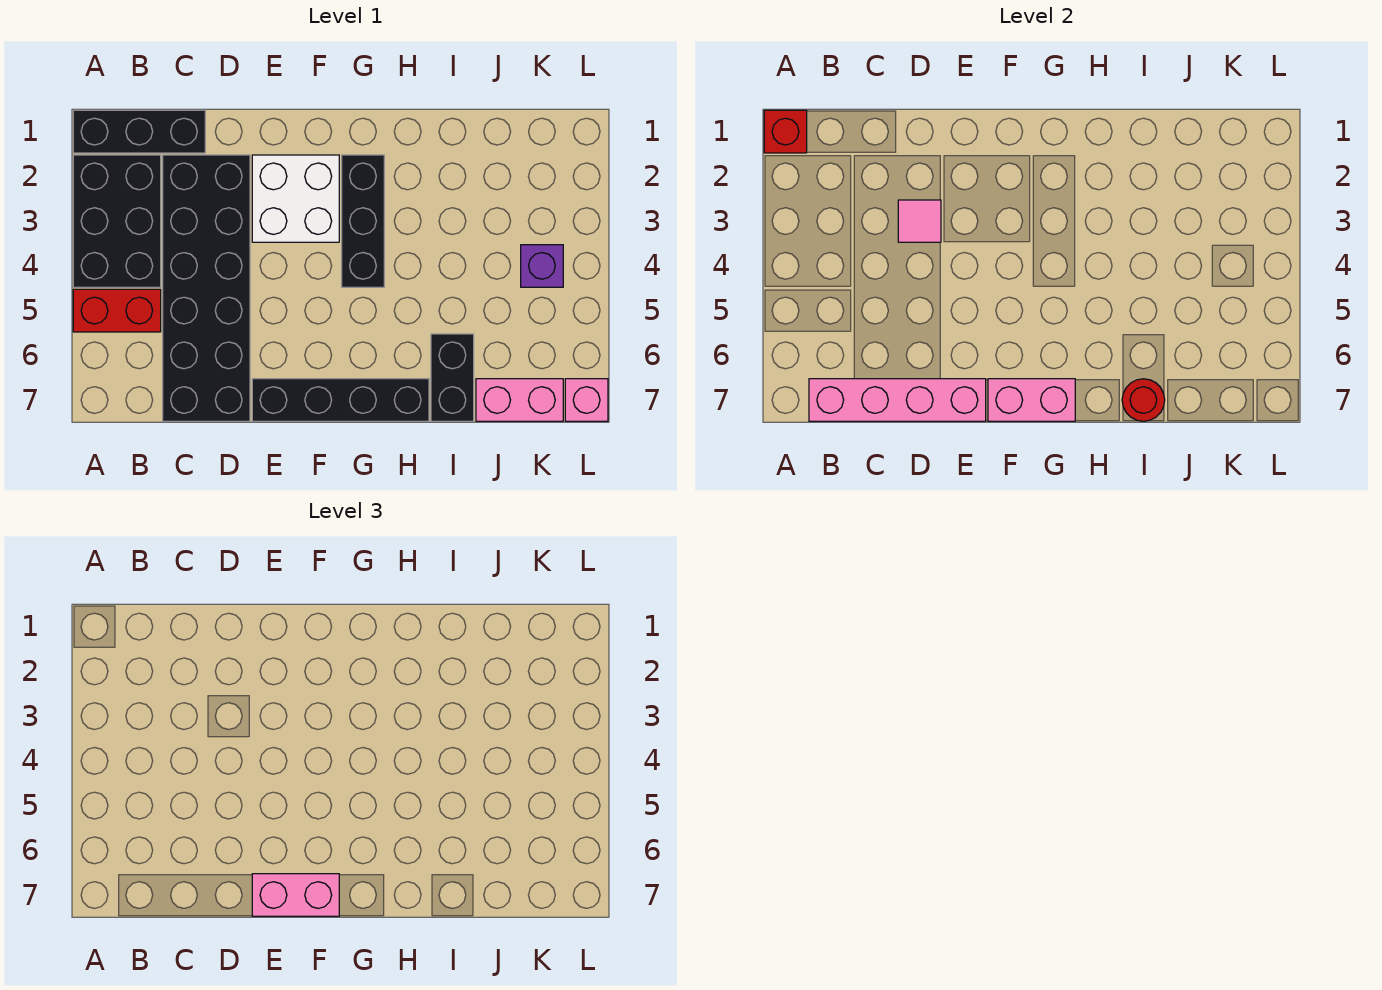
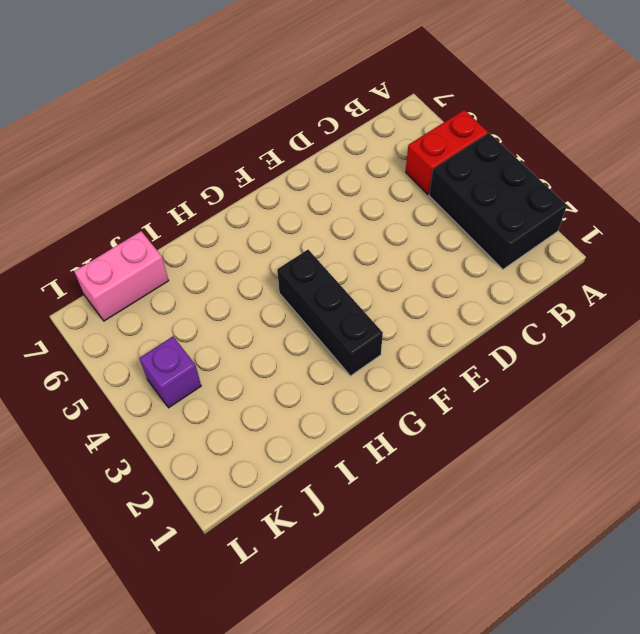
none -> black 1x3 brick [73,110,205,153]
none -> black 2x6 brick [163,155,250,421]
none -> white 2x2 brick [252,155,339,242]

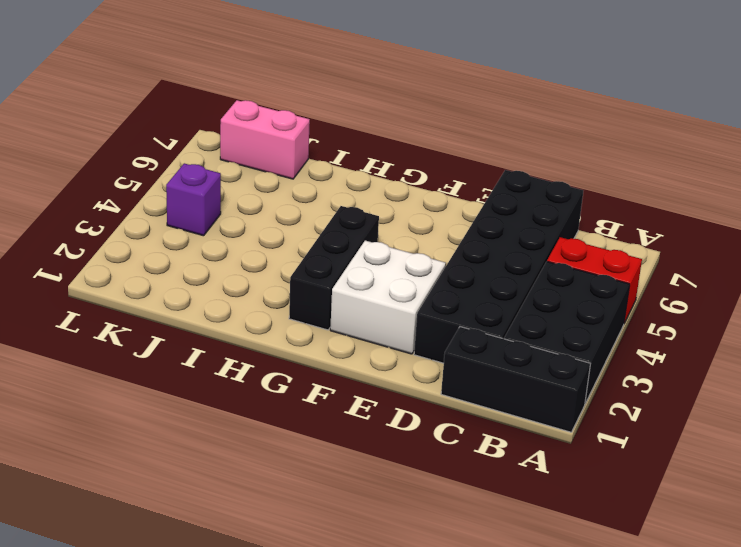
none -> black 1x4 brick [252,379,429,421]
none -> black 1x2 brick [431,334,474,421]
none -> pink 1x1 brick [565,379,608,421]

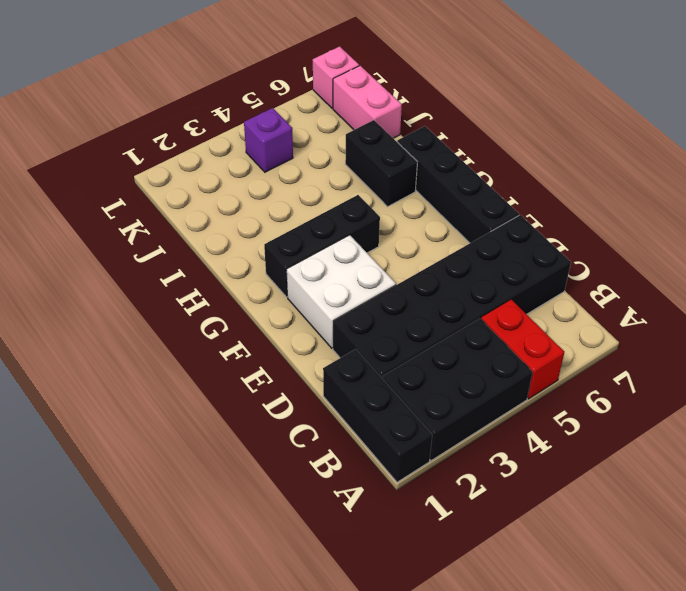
black 1x2 brick [345,120,417,207] -> black 1x2 brick turned to [431,334,474,421]
none -> red 1x1 brick [764,110,807,153]
none -> pink 1x4 brick [809,379,986,421]
none -> pink 1x1 tile [898,200,941,242]

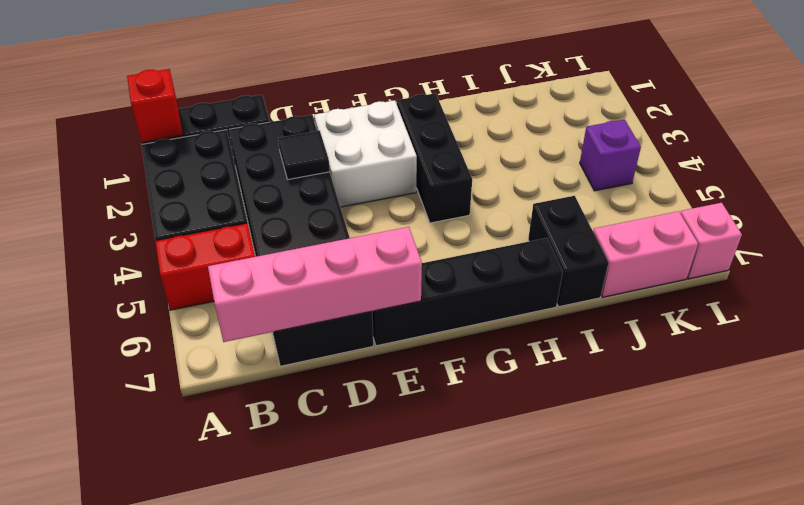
black 1x1 tile [278,131,330,179] -> pink 1x1 tile [898,200,941,242]
none -> pink 1x2 brick [988,379,1075,421]
none -> red 1x1 round brick [1122,379,1165,421]
none -> pink 1x2 brick [252,874,339,916]

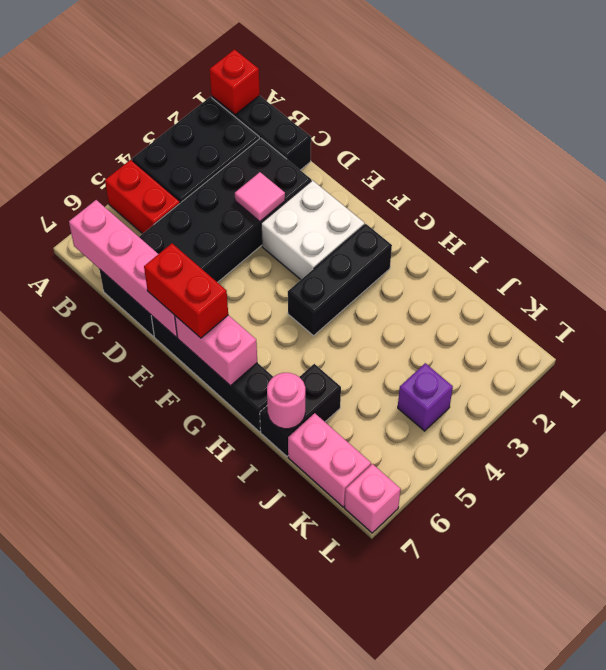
red 1x2 brick [144,244,228,338] -> pink 1x2 brick [252,874,339,916]
pink 1x1 round brick [267,373,305,429] -> red 1x1 round brick [1122,379,1165,421]

